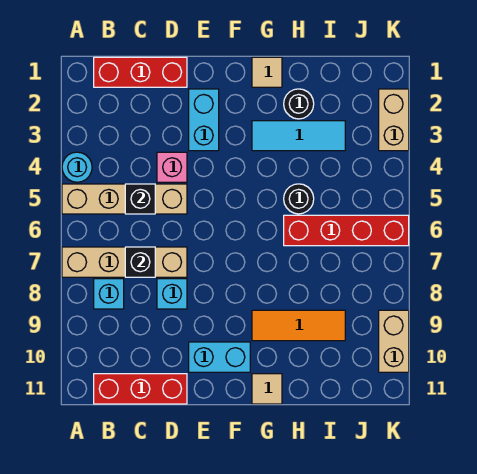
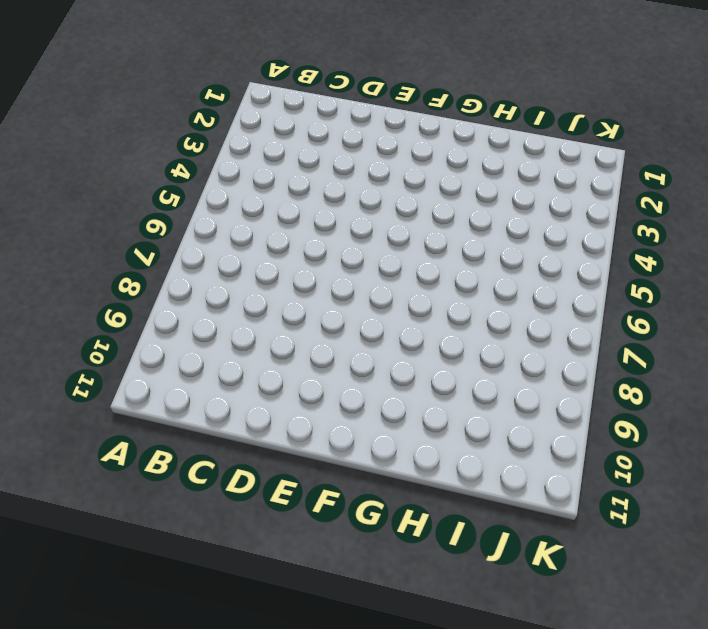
none -> cyan 1x1 round brick [62,152,92,182]
none -> tan 1x4 brick [62,184,187,214]
none -> tan 1x4 brick [62,247,187,277]

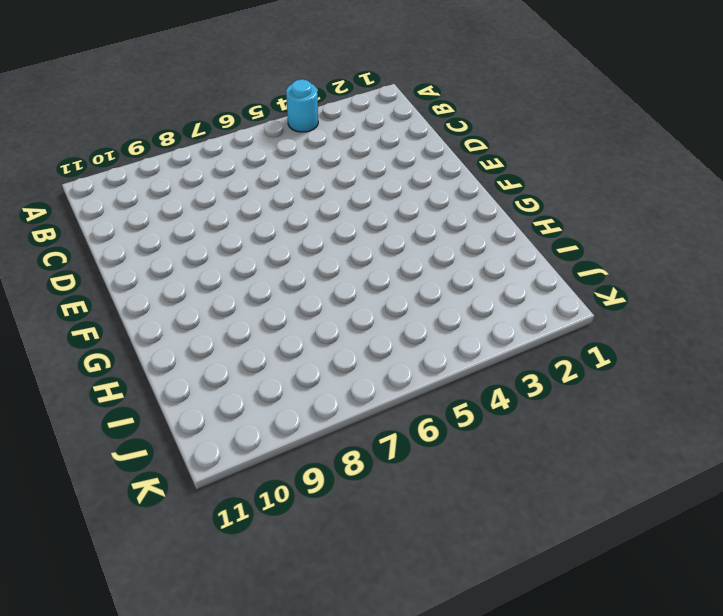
none -> tan 1x4 brick [62,184,187,214]
none -> tan 1x4 brick [62,247,187,277]
none -> red 1x3 brick [94,57,187,87]

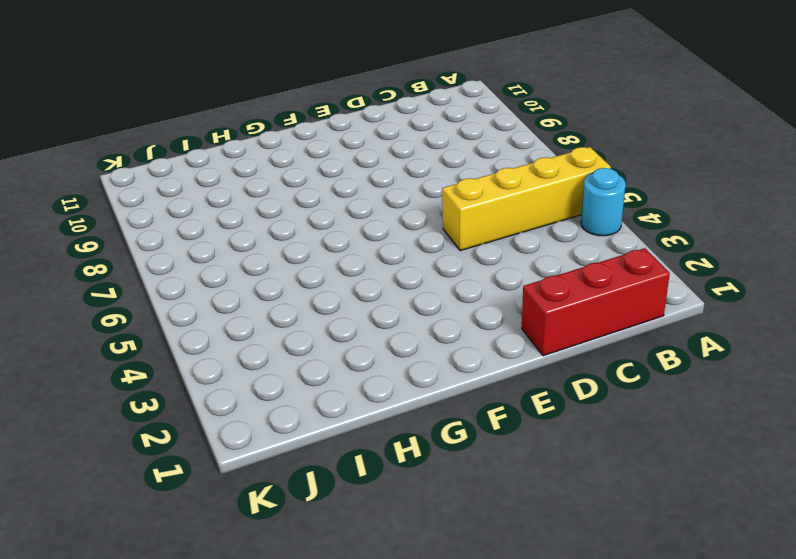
yellow 1x4 brick [442,147,611,251] -> tan 1x4 brick [62,184,187,214]
none -> tan 1x4 brick [62,247,187,277]
none -> cyan 1x1 brick [94,279,124,309]
none -> red 1x3 brick [94,374,187,404]

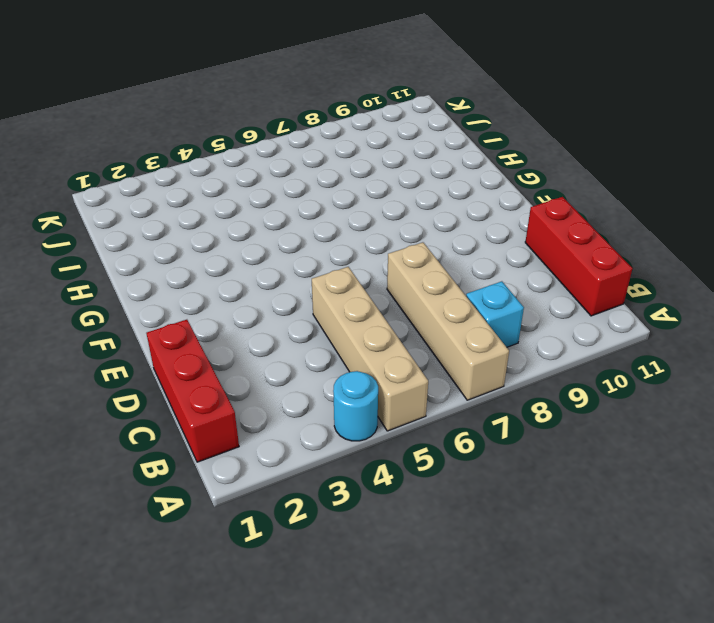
none -> pink 1x1 brick [157,152,187,182]
none -> cyan 1x1 brick [157,279,187,309]
none -> cyan 1x2 brick [189,89,219,151]

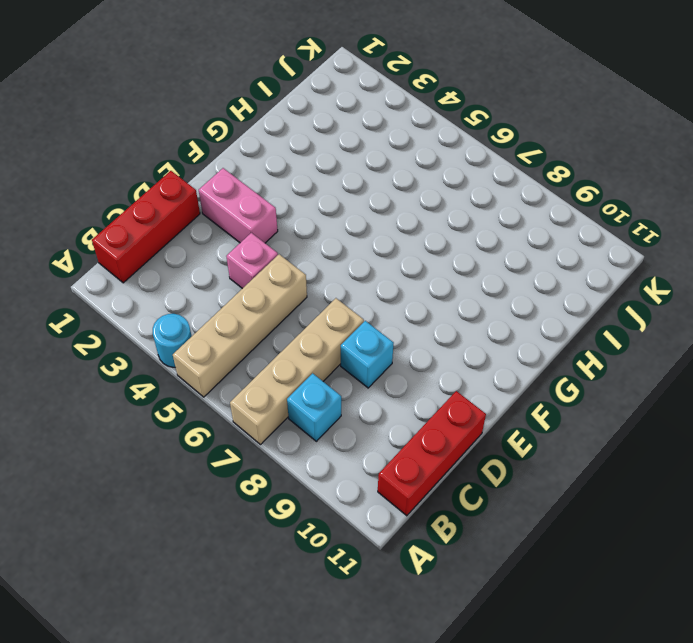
pink 1x2 brick [199,168,278,243] -> cyan 1x2 brick [189,89,219,151]
none -> cyan 1x2 brick [189,342,250,372]
none -> tan 1x1 tile [252,57,282,87]
none -> cyan 1x3 tile [252,121,345,151]

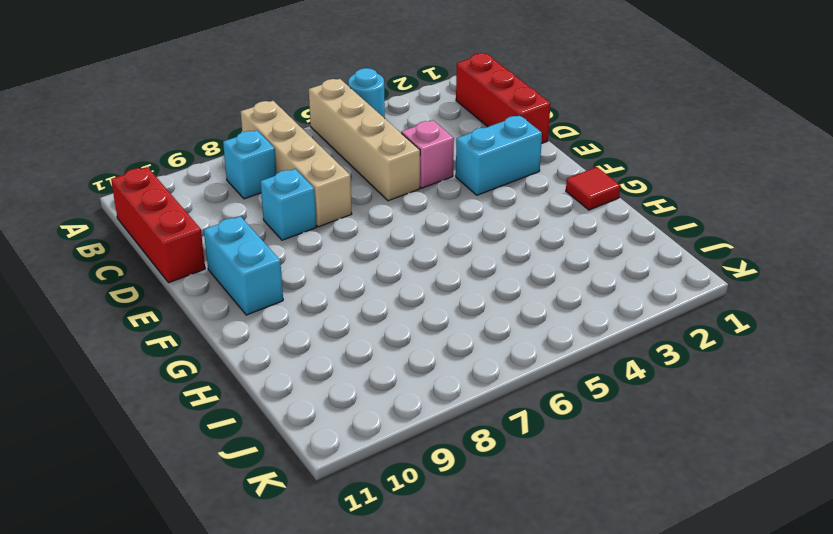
red 1x1 tile [566,167,620,210] -> tan 1x1 tile [252,57,282,87]
none -> cyan 1x3 tile [252,121,345,151]
none -> orange 1x3 tile [252,310,345,341]
none -> tan 1x1 tile [252,374,282,404]

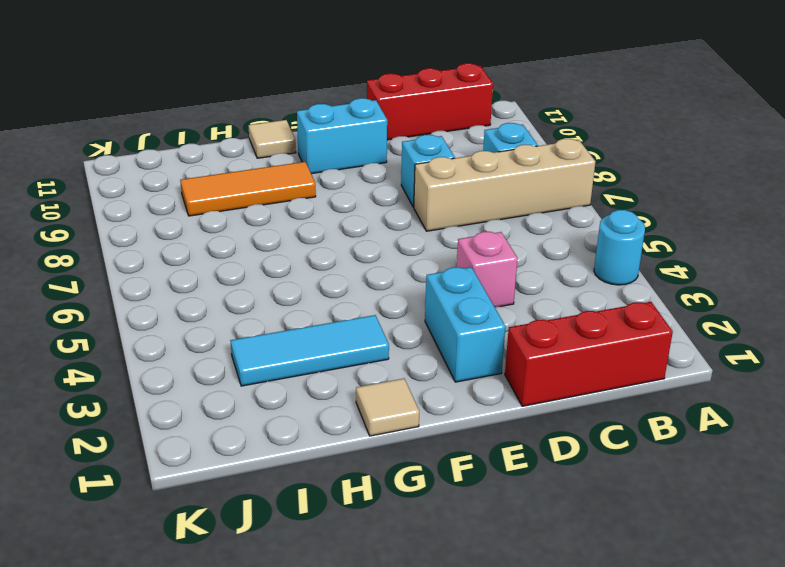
none -> tan 1x4 brick [62,184,187,214]
none -> black 1x1 round brick [284,89,314,119]
none -> black 1x1 round brick [284,184,314,214]

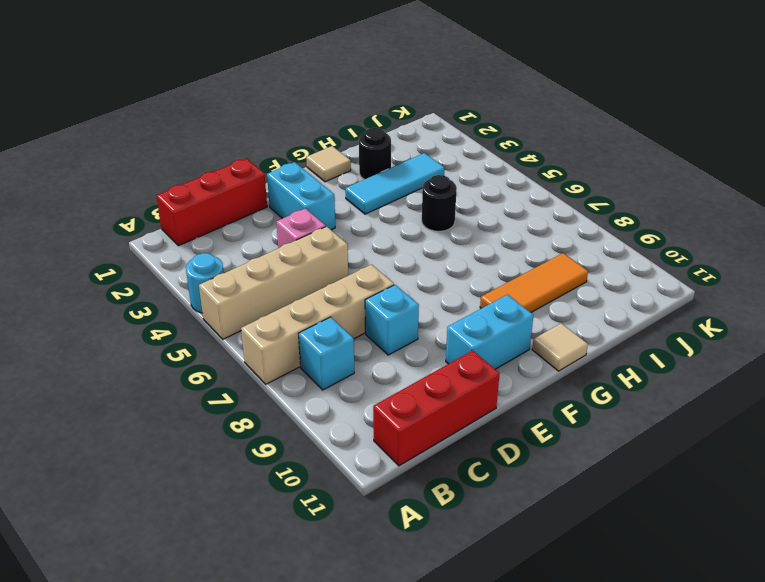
none -> red 1x4 brick [284,215,409,246]
none -> tan 1x2 brick [379,89,409,151]
none -> tan 1x2 brick [379,310,409,372]

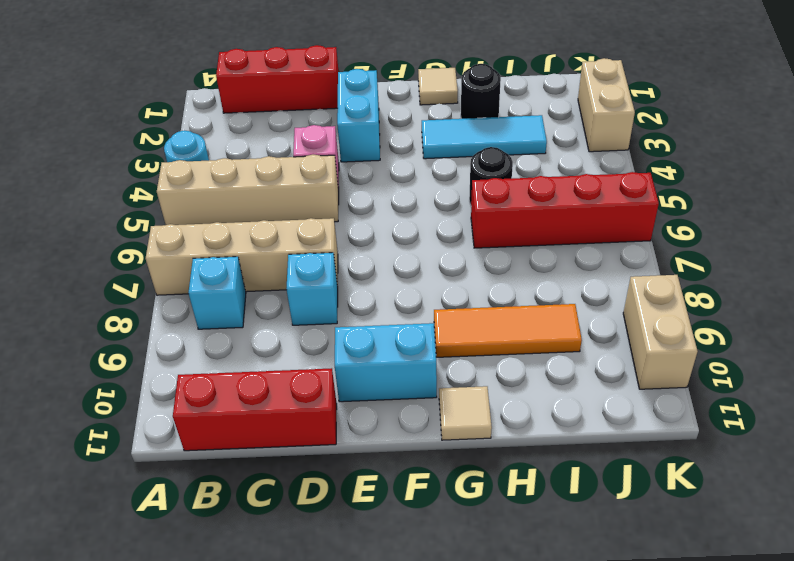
none -> black 1x1 brick [125,184,155,214]
none -> black 1x1 brick [125,247,155,277]

